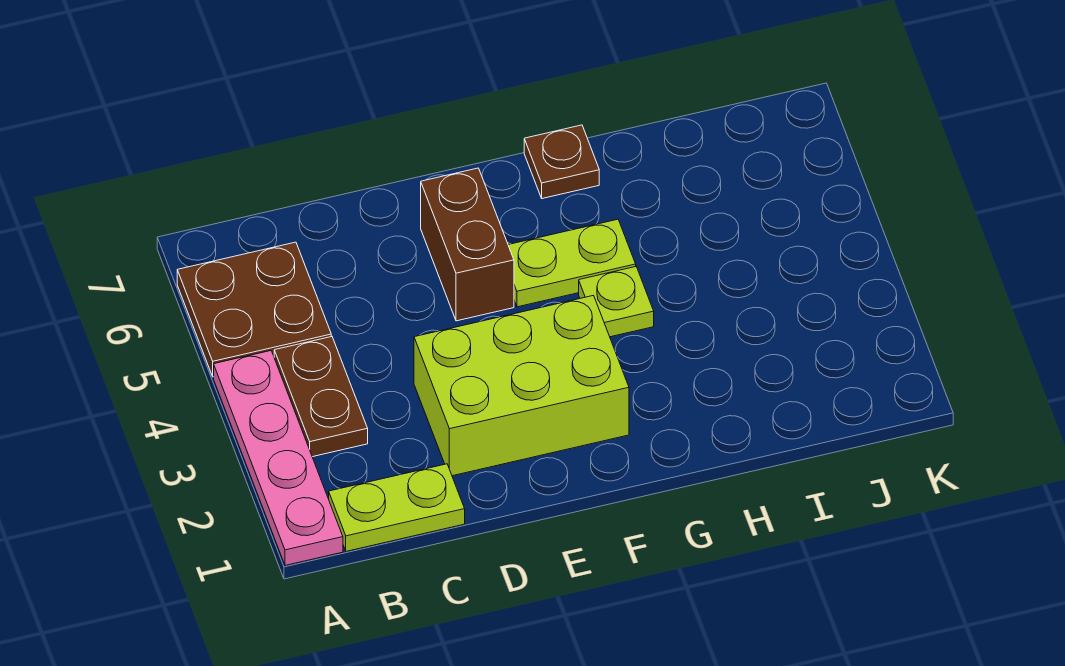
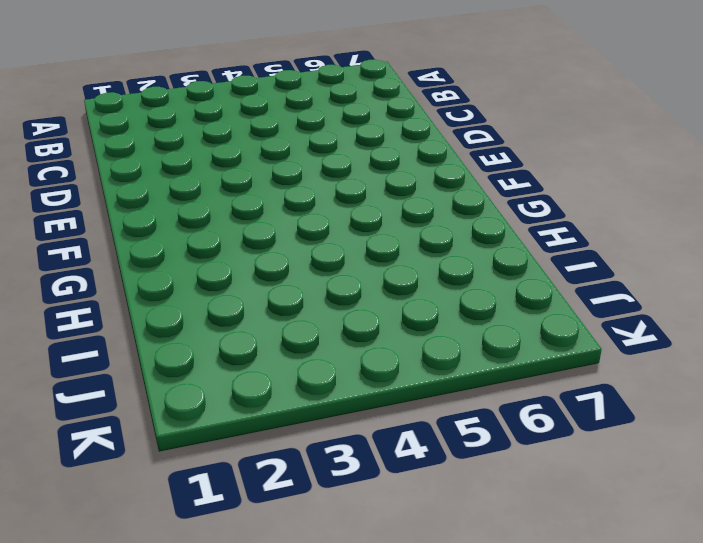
none -> pink 1x4 plate [214,351,343,565]
none -> brown 2x2 plate [177,242,331,377]

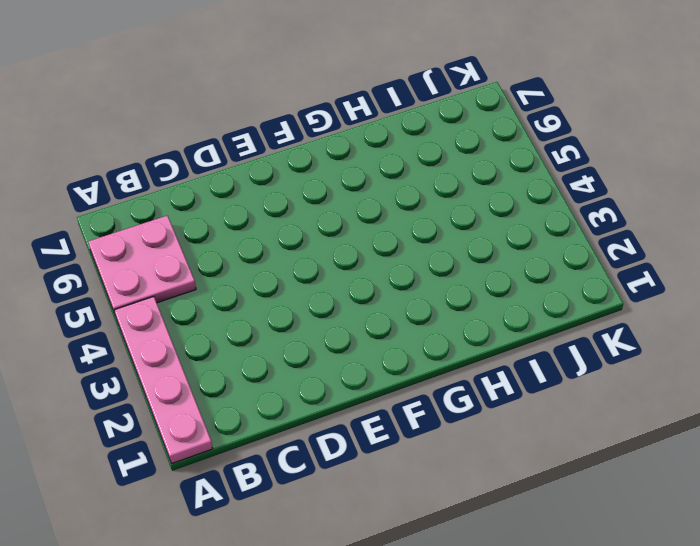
pink 2x2 plate [88,216,196,314] -> brown 2x2 plate [177,242,331,377]
none -> lime 1x2 plate [329,464,465,551]
none -> brown 1x2 plate [274,336,368,457]

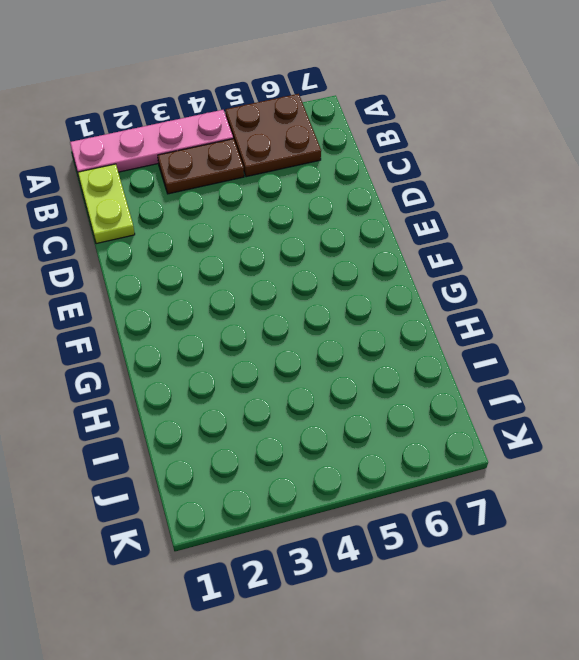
none -> lime 2x3 brick [414,296,629,476]
none -> brown 1x2 brick [421,168,514,321]

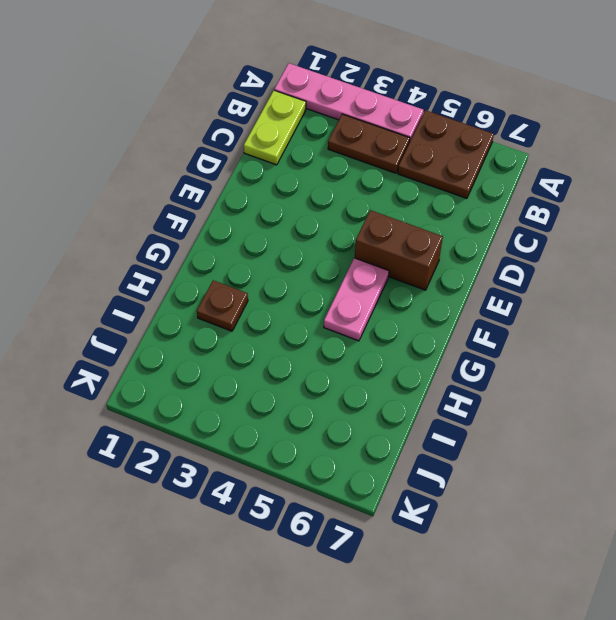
pink 1x2 plate [324,258,389,341] -> lime 1x2 plate [508,219,636,307]
brown 1x1 plate [197,280,248,331] -> brown 1x1 plate moved to [524,125,599,199]
none -> lime 2x3 brick [414,296,629,476]
none -> lime 1x1 plate [579,267,654,337]

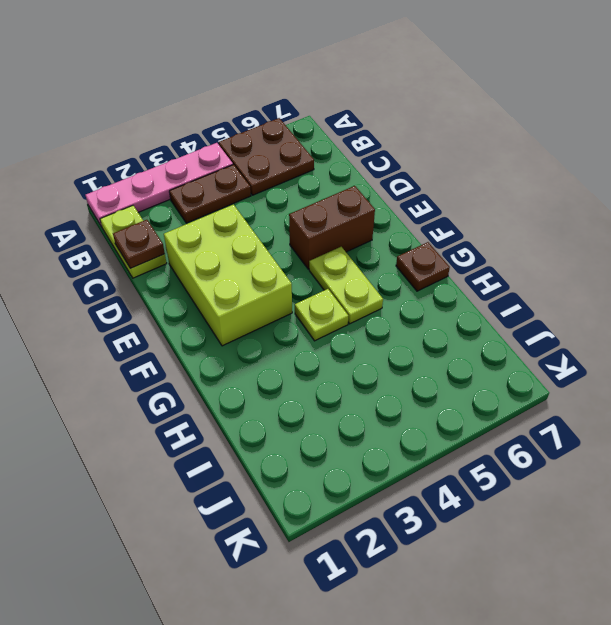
brown 1x1 plate [113,220,165,268] -> none

